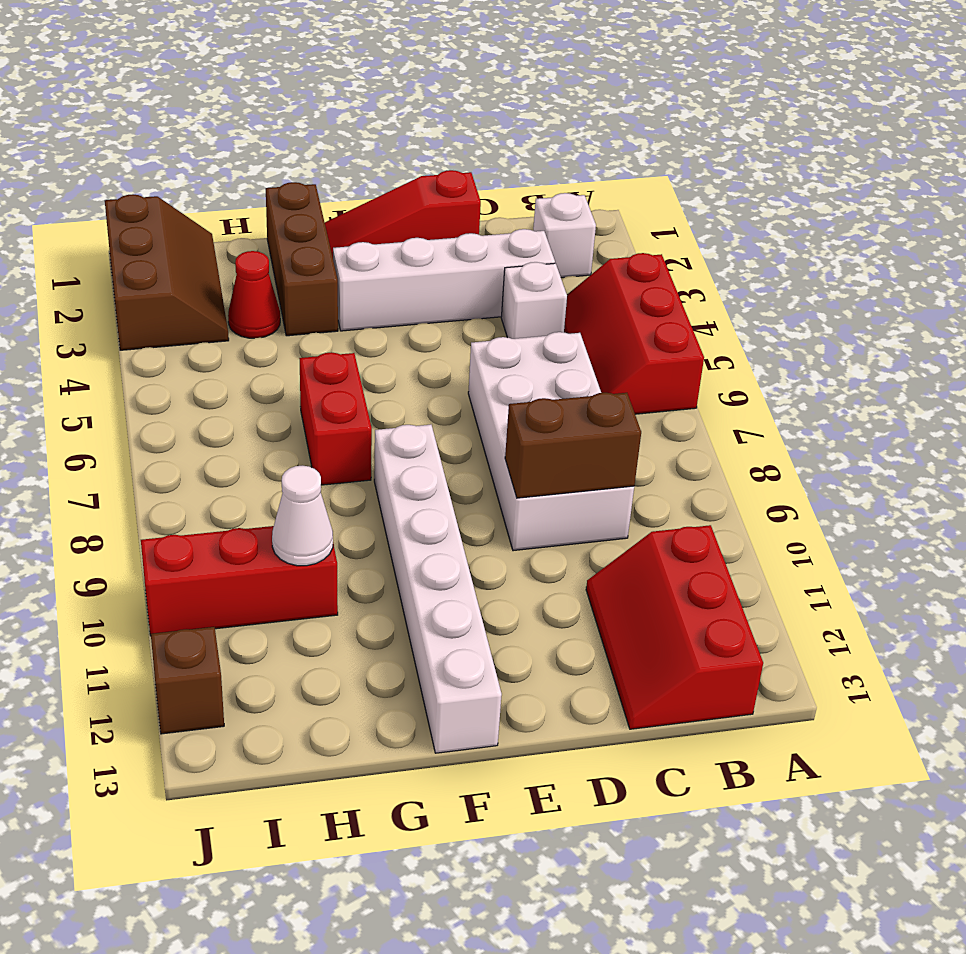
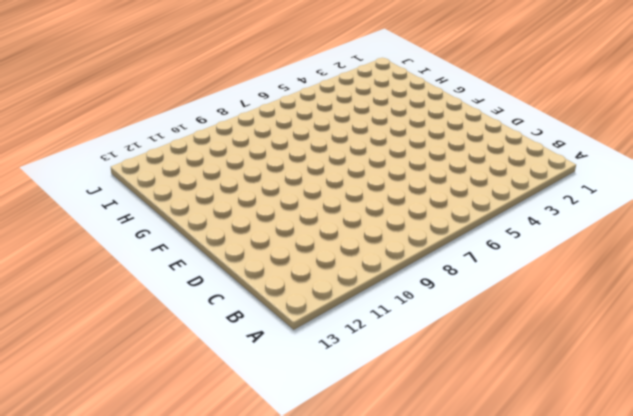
none -> red 2x3 slope [564,253,704,414]
none -> white 1x1 brick [533,193,596,278]
none -> red 2x3 slope [586,525,763,729]

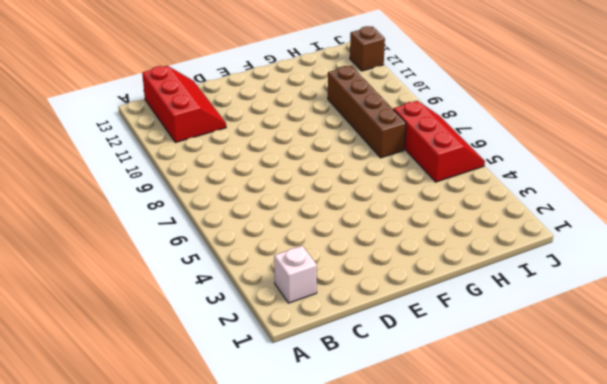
brown 1x4 brick [328,66,406,158] -> red 1x3 brick [141,526,338,636]
red 2x3 slope [393,101,485,182] -> red 2x3 slope moved to [564,253,704,414]
none -> white 1x4 brick [333,229,555,331]
none -> white 1x1 brick [501,262,567,339]
none -> white 2x4 brick [468,332,634,551]

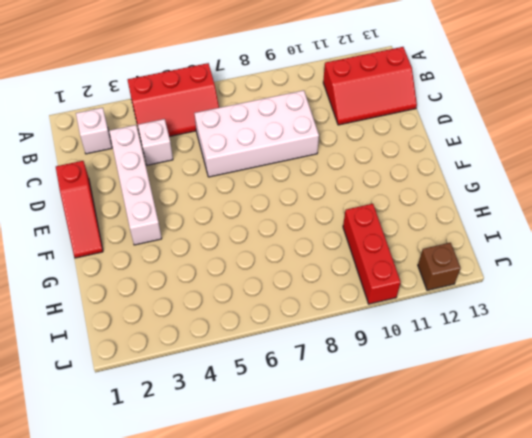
none -> white 1x6 brick [374,425,502,753]
none -> brown 1x3 brick [266,182,338,336]
none -> red 1x2 brick [299,352,372,485]

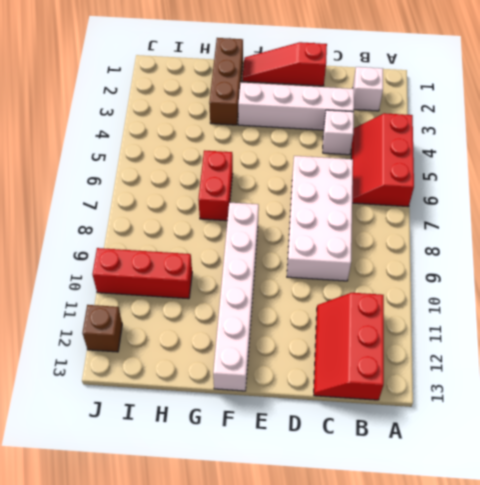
none -> red 1x1 cone [228,251,280,338]
none -> brown 2x3 slope [105,194,229,350]
none -> brown 1x2 brick [505,393,641,498]

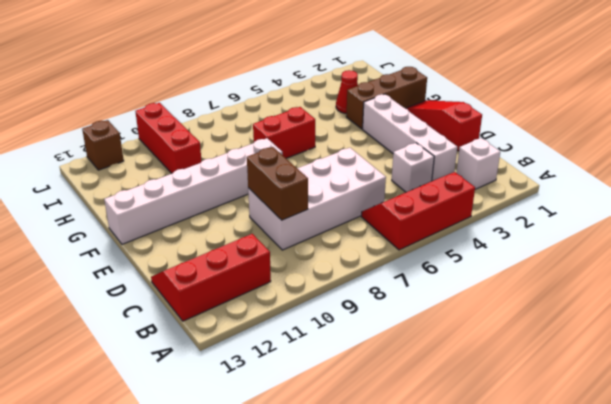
none -> brown 2x3 slope [105,194,229,350]
none -> white 1x1 cone [272,466,333,566]

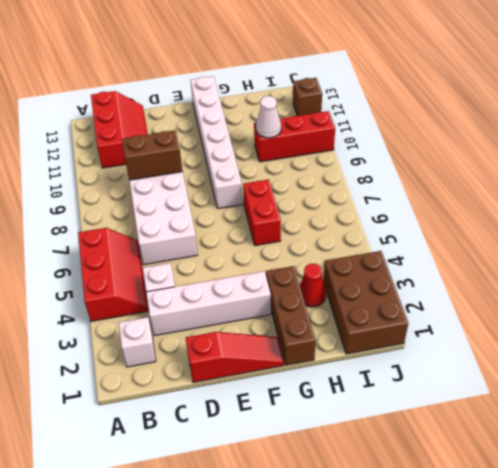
brown 2x3 brick [323,251,408,354] -> brown 2x3 slope [105,194,229,350]

